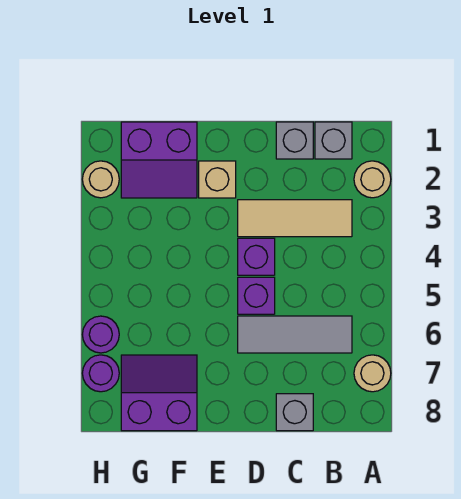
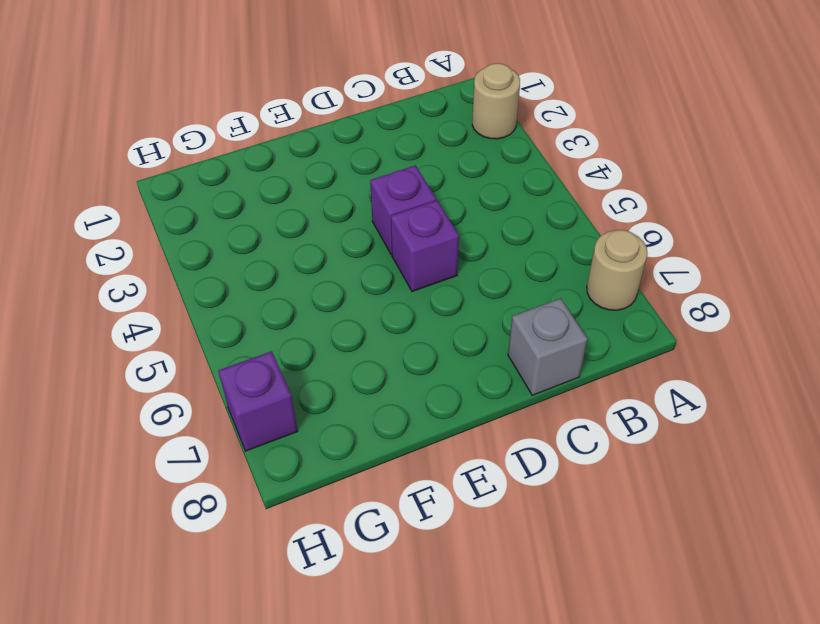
purple 1x1 brick [218,351,298,451] -> purple 1x1 round brick [82,355,119,392]
none -> grey 1x1 brick [315,122,352,159]
none -> tan 1x3 tile [238,200,352,237]
none -> grey 1x3 tile [238,316,352,353]

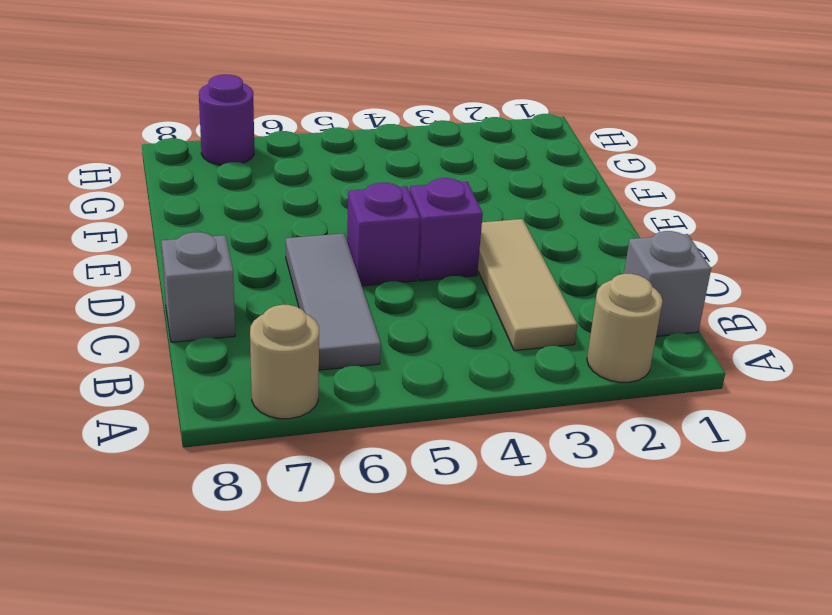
none -> grey 1x1 brick [276,122,313,159]
none -> tan 1x1 brick [199,161,236,198]
none -> purple 2x2 slope [121,122,197,198]

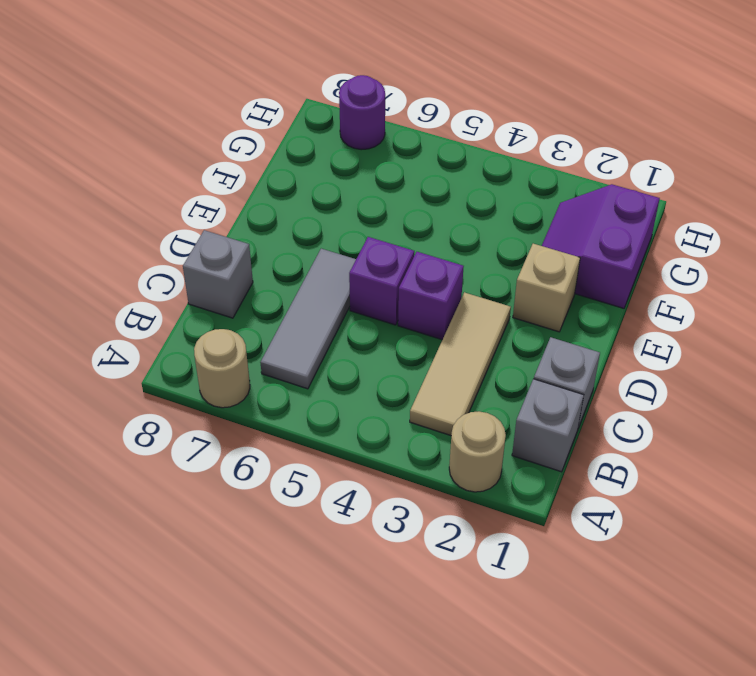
none -> purple 2x2 slope [121,355,197,431]
none -> tan 1x1 round brick [82,161,119,198]
none -> purple 1x1 round brick [82,316,119,353]

